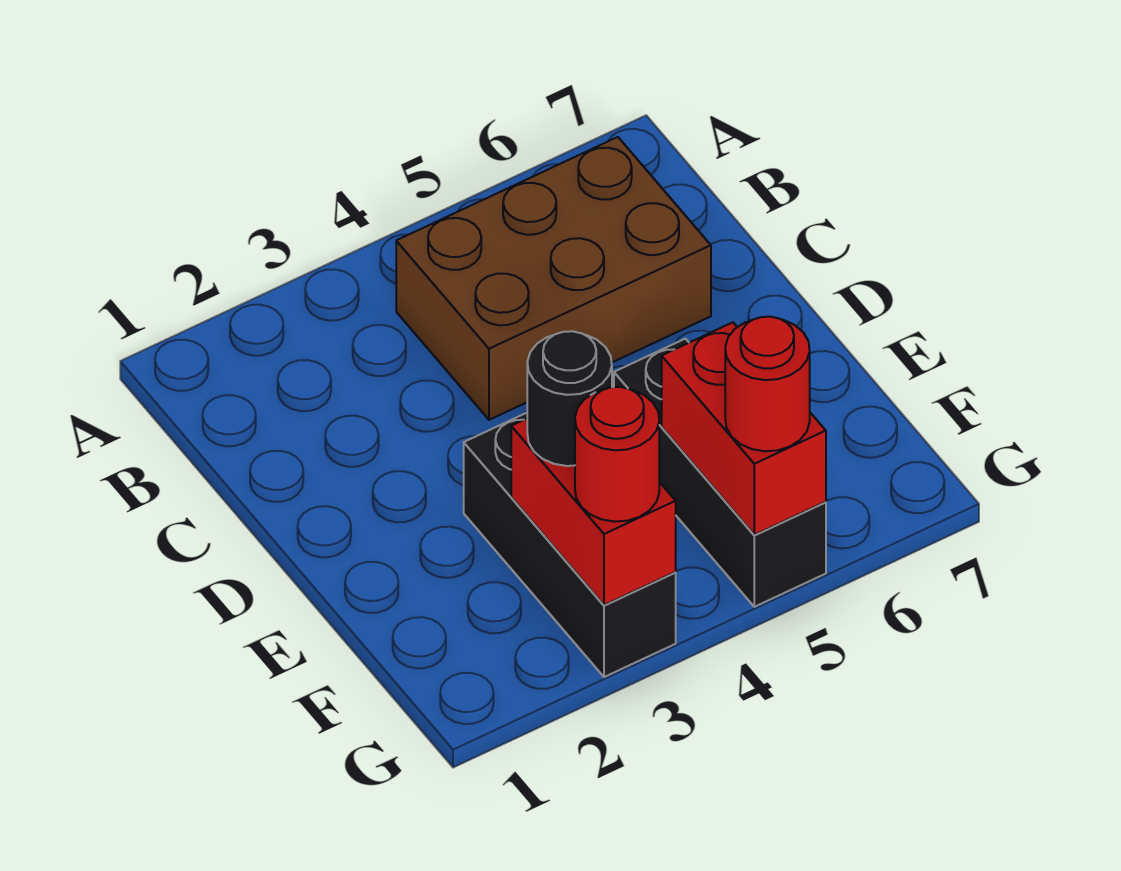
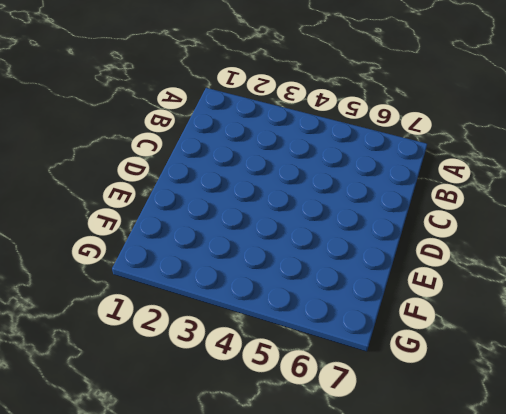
none -> brown 2x3 brick [396,137,711,420]
none -> black 1x3 brick [464,413,676,677]

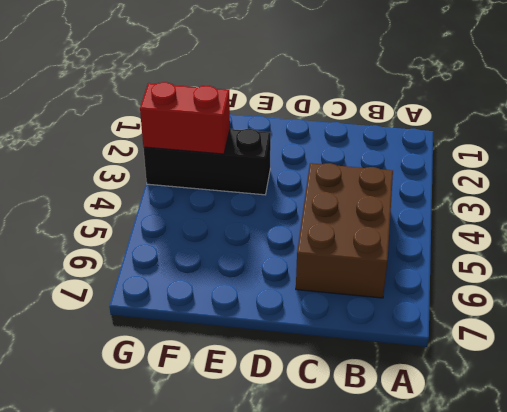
none -> black 1x3 brick [614,339,826,607]
none -> red 1x2 brick [662,322,826,535]

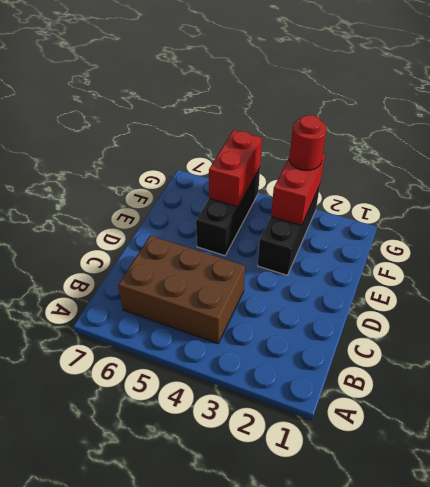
none -> black 1x1 round brick [527,331,612,466]
none -> red 1x1 round brick [725,317,810,451]

